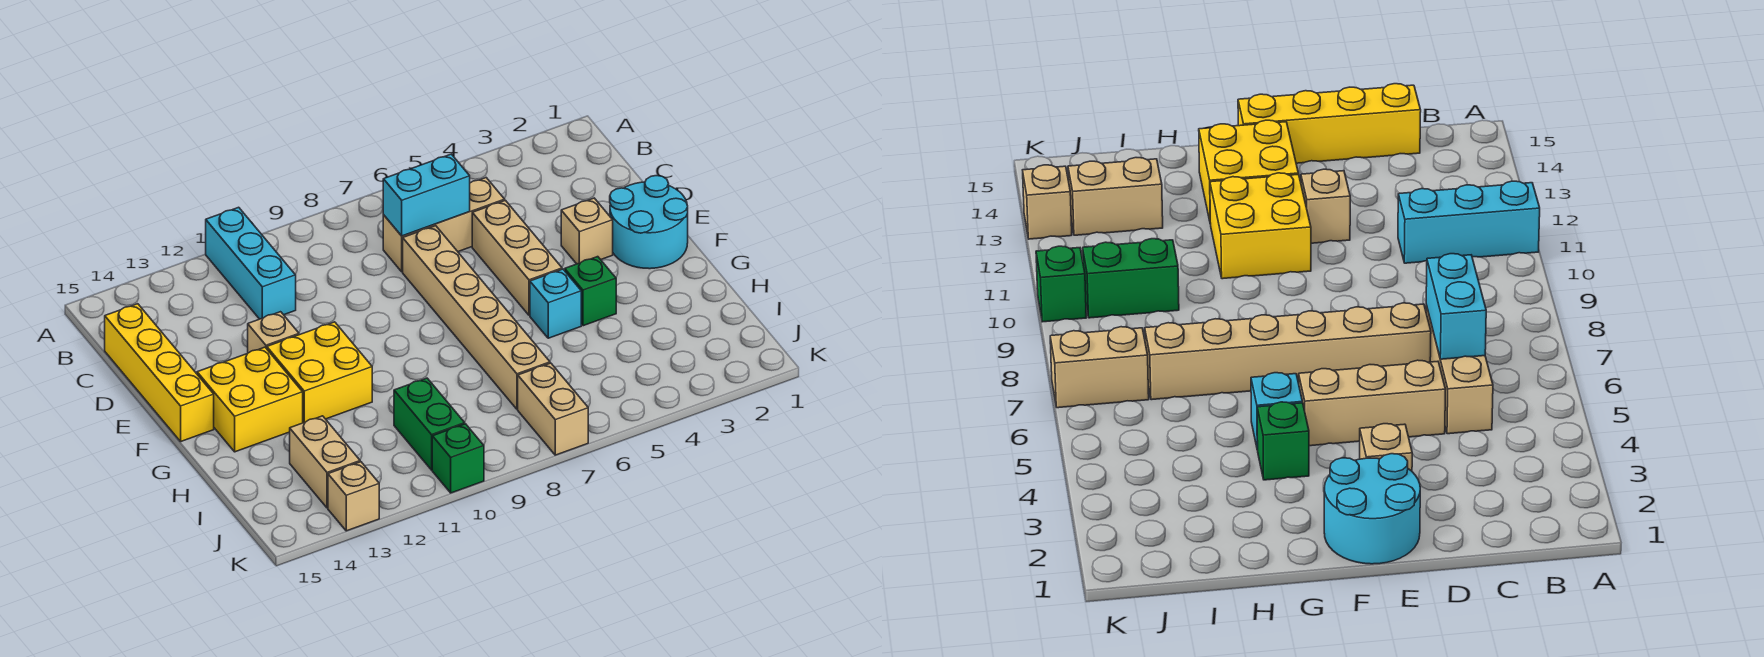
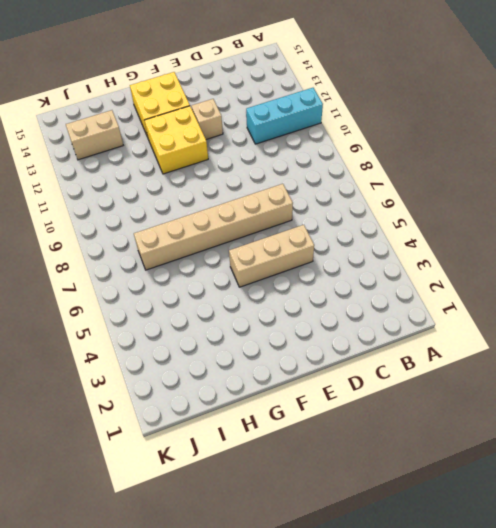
none -> tan 1x3 brick [383,178,505,272]
none -> yellow 1x4 brick [105,304,214,441]
none -> cyan 2x2 round brick [610,176,688,269]

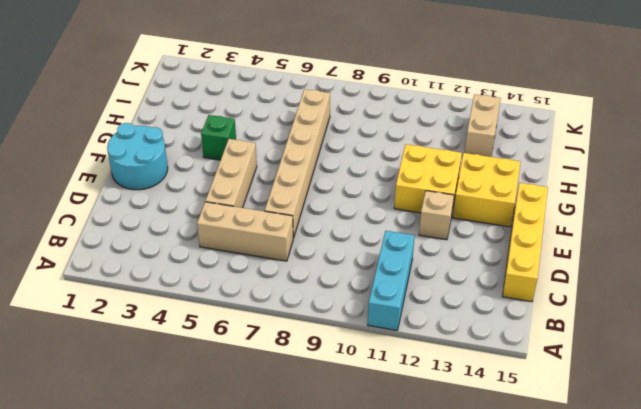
none -> tan 1x1 brick [561,198,613,264]
none -> cyan 1x1 brick [530,269,581,338]
none -> green 1x2 brick [394,378,465,470]

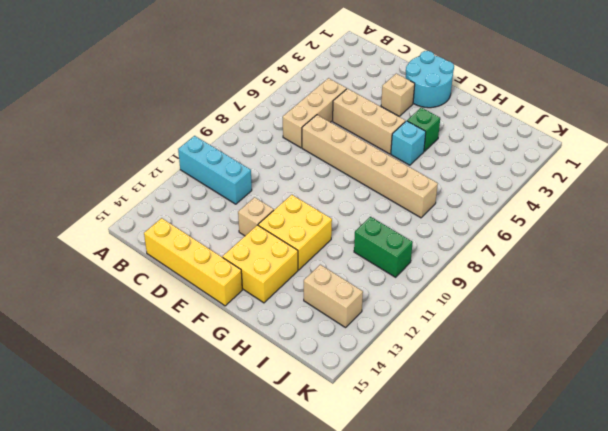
none -> tan 1x2 brick [518,363,588,455]
none -> green 1x1 brick [432,424,484,493]
none -> tan 1x1 brick [328,462,379,531]

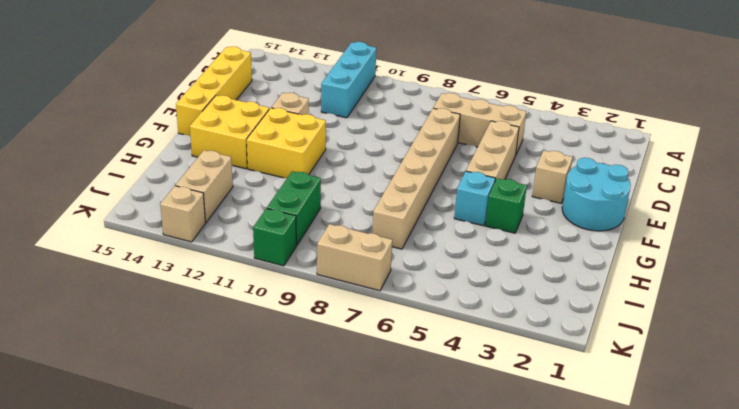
tan 1x2 brick [317,224,392,291] -> tan 1x2 brick turned to [518,363,588,455]
none -> cyan 1x2 brick [383,154,470,236]

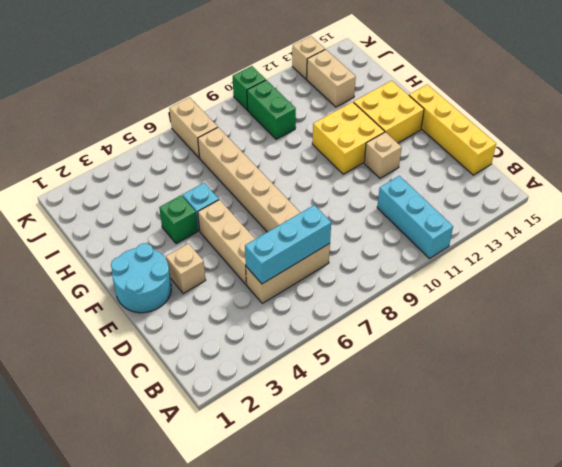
cyan 1x3 brick [245,205,331,284] -> cyan 1x2 brick [383,154,470,236]

